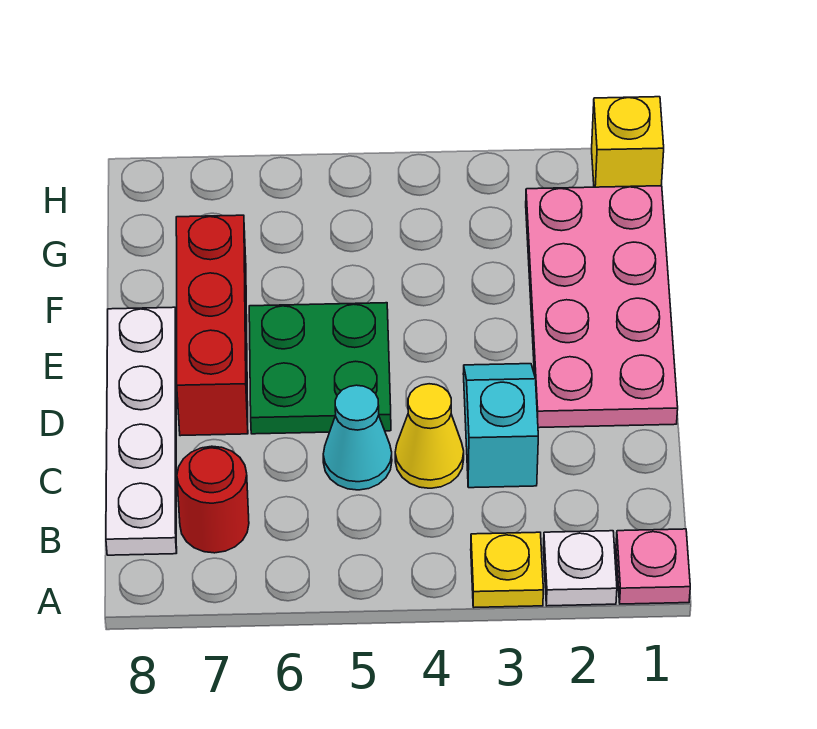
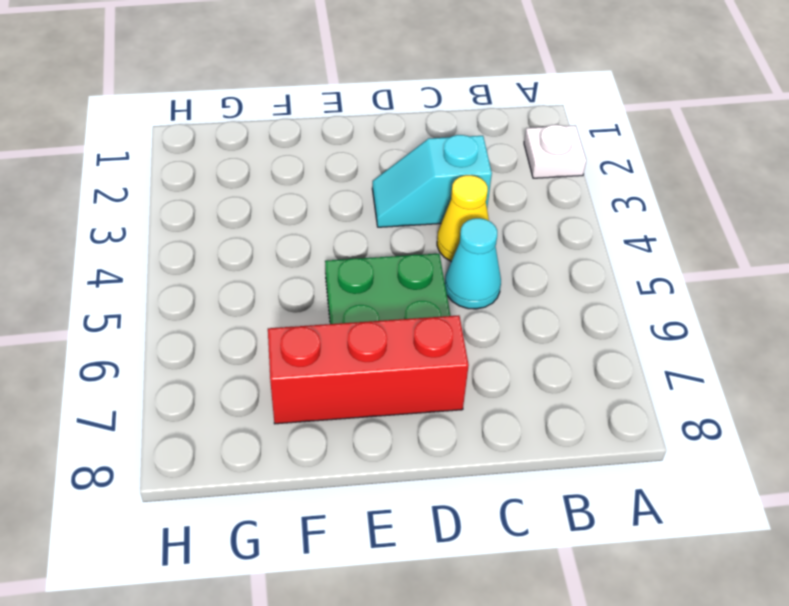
none -> pink 1x1 plate [616,529,690,604]
none -> yellow 1x1 plate [471,532,543,607]
none -> red 1x1 round brick [177,446,249,553]

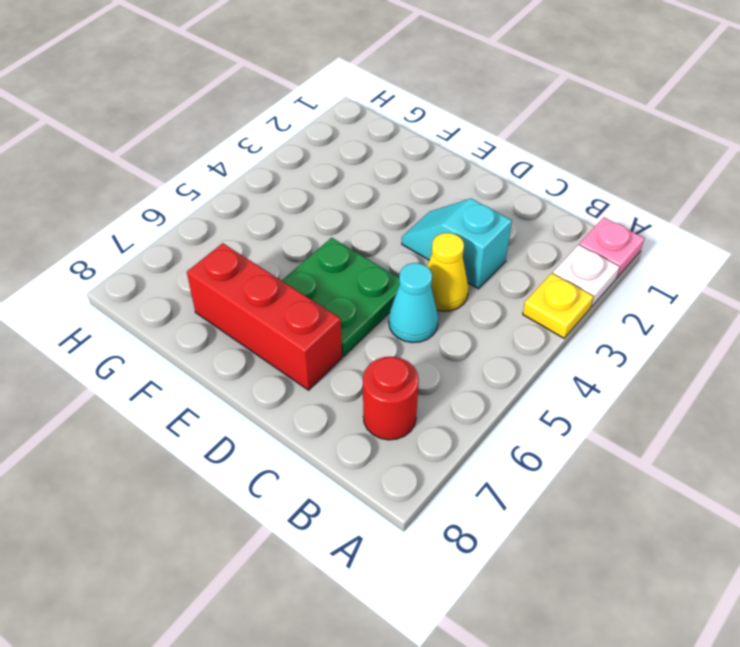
none -> white 1x4 plate [106,307,177,555]
none -> pink 2x4 plate [526,186,678,428]
none -> yellow 1x1 brick [592,97,664,187]

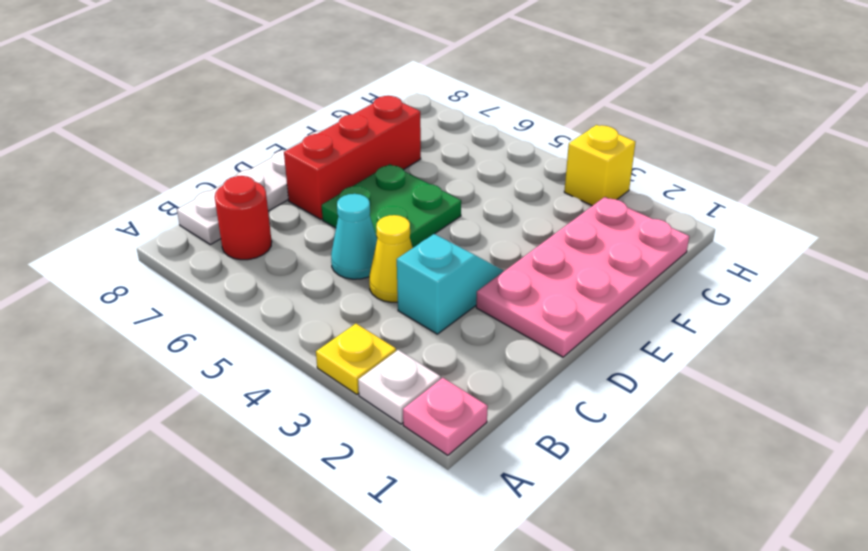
yellow 1x1 brick [564,125,635,206] -> yellow 1x1 brick moved to [592,97,664,187]

